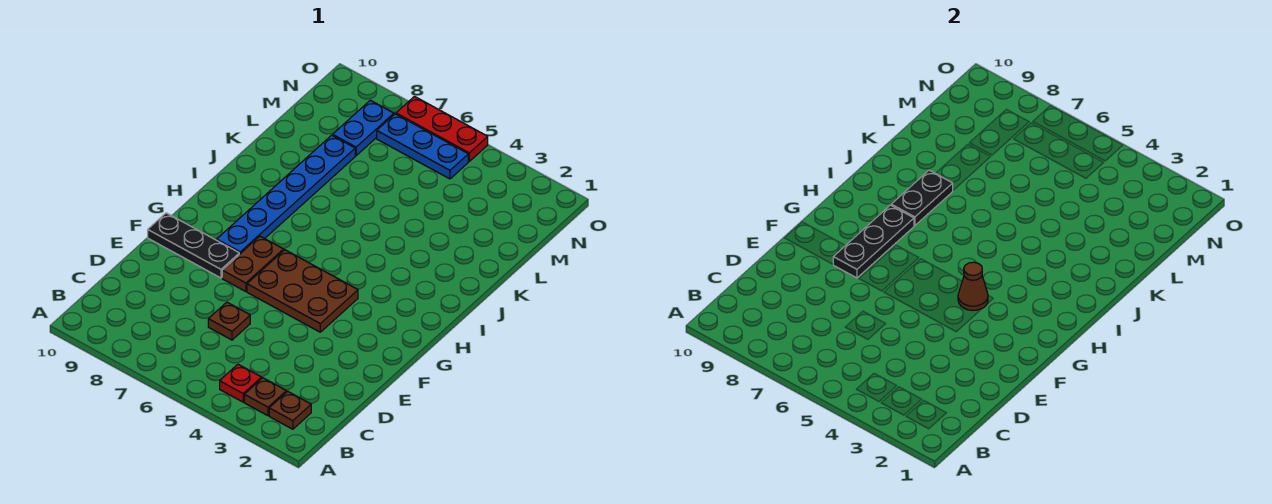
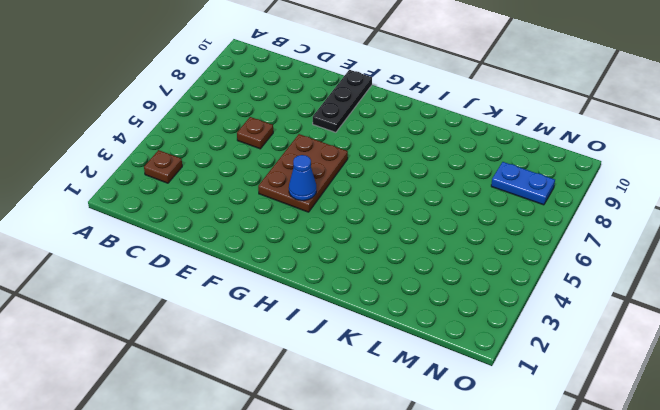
blue 1x1 cone [289,155,316,201] -> brown 1x1 cone [958,262,988,311]
none -> brown 1x1 plate [269,391,311,429]
none -> red 1x1 plate [220,364,262,402]
none -> brown 1x2 plate [222,236,284,292]

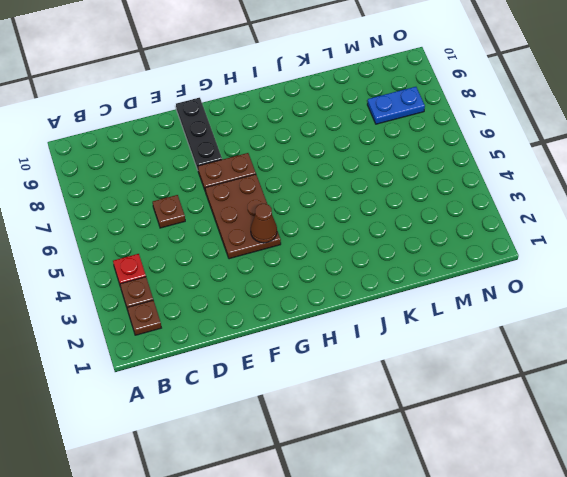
none -> blue 1x6 plate [217,135,355,254]
none -> blue 1x3 plate [377,114,468,179]
none -> red 1x3 plate [396,97,488,161]

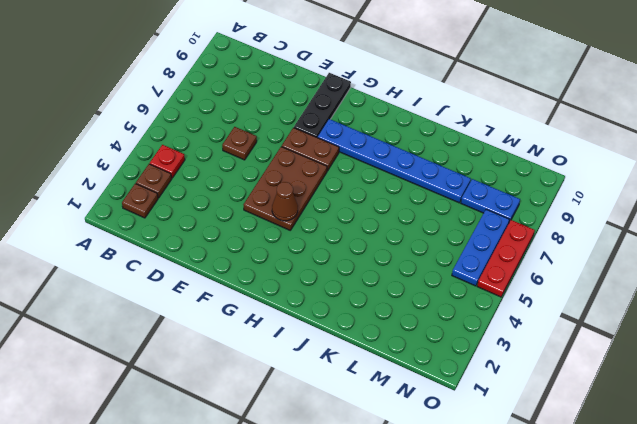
none -> black 1x3 plate [833,205,914,278]
none -> black 1x2 plate [891,170,953,226]

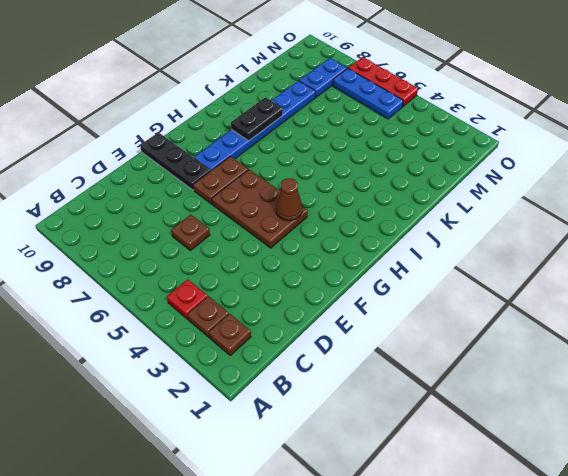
none -> black 1x3 plate [833,205,914,278]

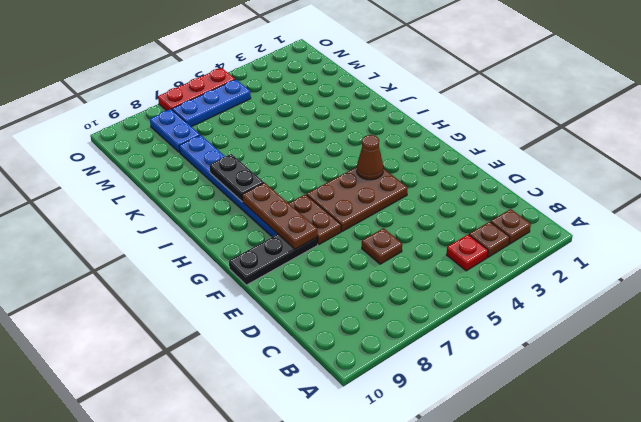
brown 1x3 plate [242,183,318,249] -> black 1x3 plate [833,205,914,278]

